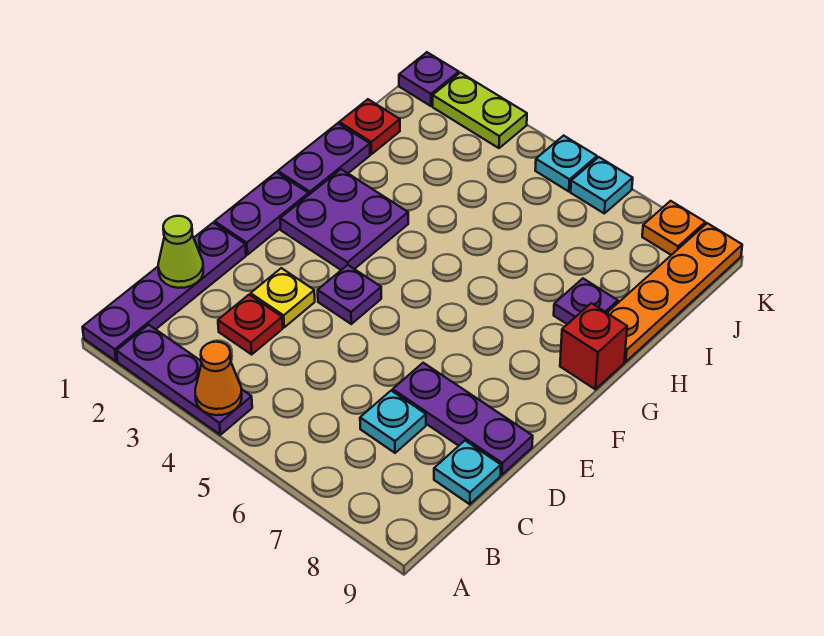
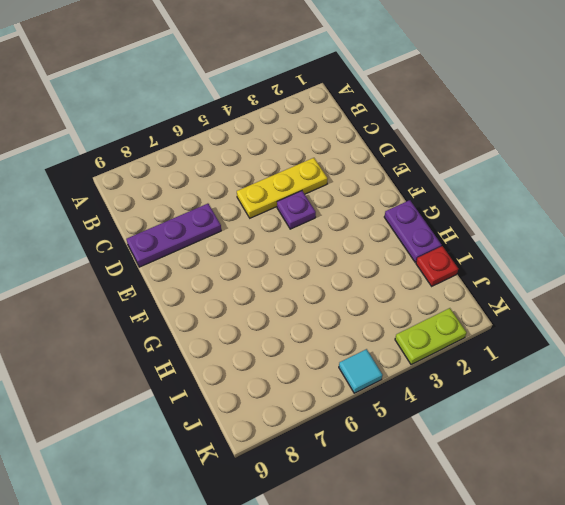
yellow 1x3 plate [237,158,328,218] -> yellow 1x1 plate [251,268,315,327]
cyan 1x1 tile [339,349,383,393] -> cyan 1x1 plate [535,136,597,192]
none -> purple 1x4 plate [83,223,246,361]
none -> purple 1x3 plate [117,325,252,435]
none -> red 1x1 plate [218,295,283,354]

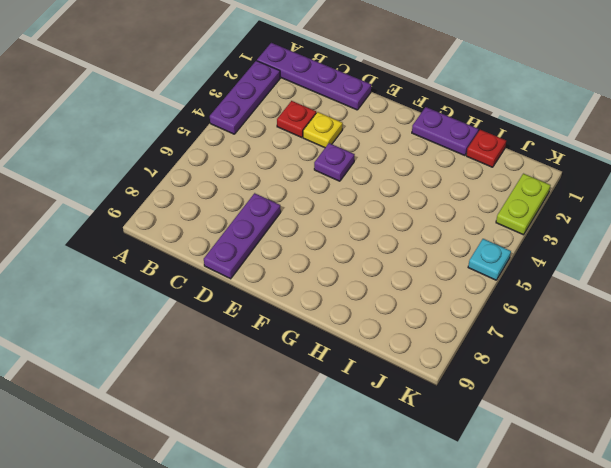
none -> cyan 1x1 plate [360,391,426,453]
none -> cyan 1x1 plate [434,441,501,504]
none -> purple 1x2 plate [215,172,309,255]

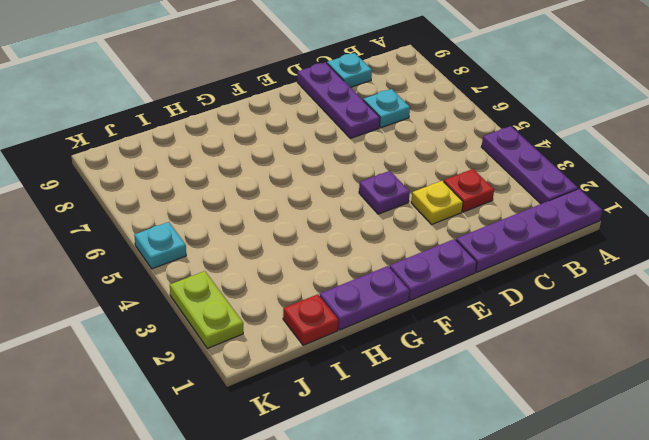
none -> purple 2x2 plate [280,169,408,270]
none -> red 1x1 brick [560,303,627,389]
none -> purple 1x1 plate [554,279,618,324]

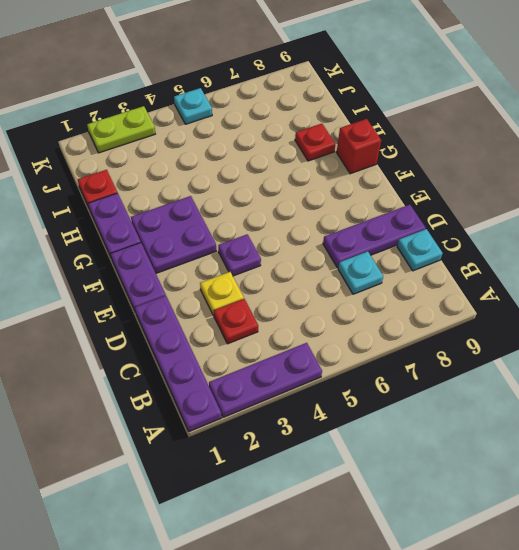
red 1x1 plate [295,124,335,161] -> purple 1x1 plate [554,279,618,324]
none -> orange 1x4 plate [607,223,742,362]
none -> purple 1x1 plate [399,52,459,106]
none -> cyan 1x1 plate [571,157,633,213]

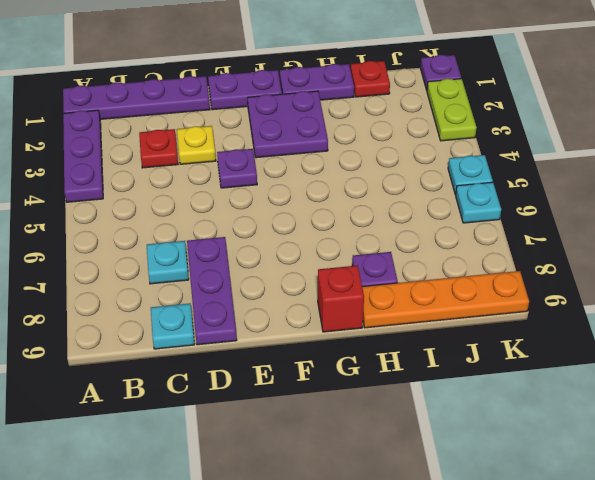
none -> orange 1x1 plate [642,201,705,255]
none -> orange 1x1 cone [195,342,242,415]
none -> lime 1x1 cone [158,216,203,288]

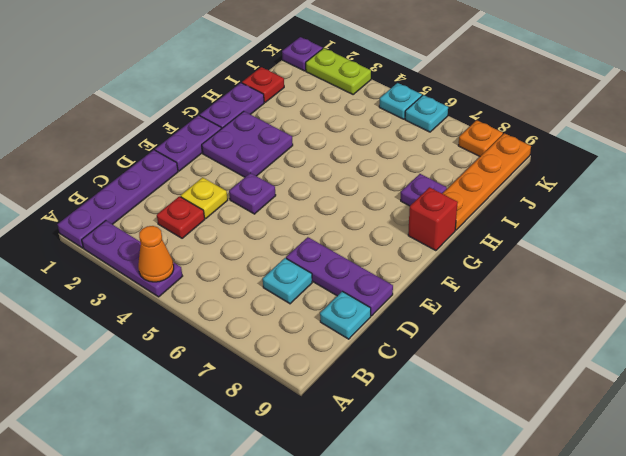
none -> lime 1x1 cone [158,216,203,288]

